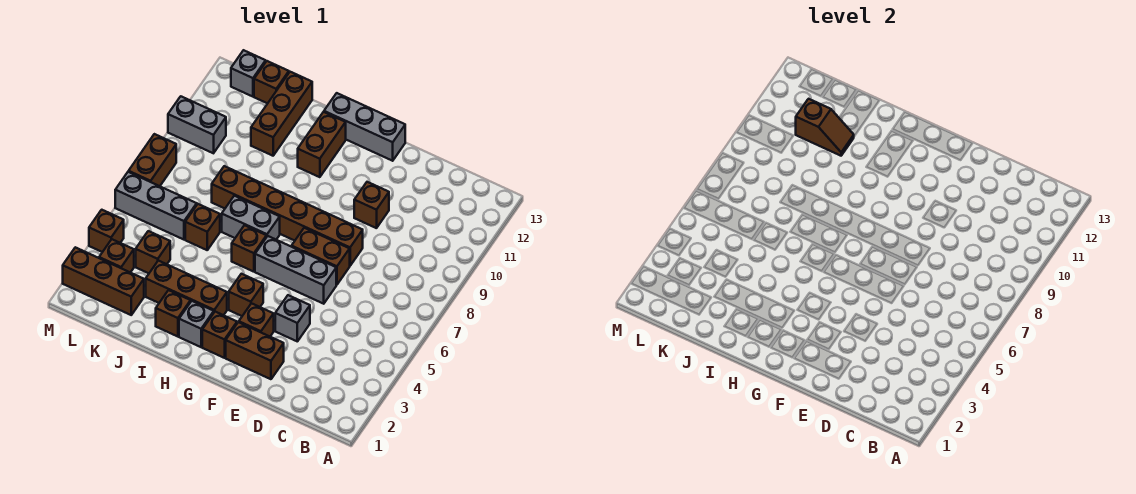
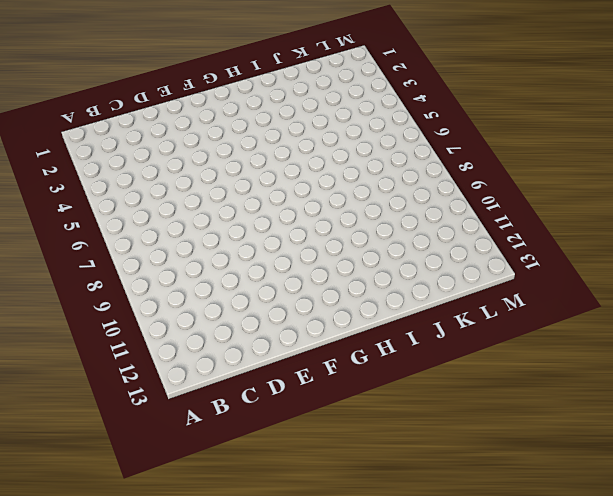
none -> brown 1x2 brick [226,322,284,379]
none -> grey 1x1 brick [275,295,310,341]
none -> grey 1x3 brick [255,236,336,304]

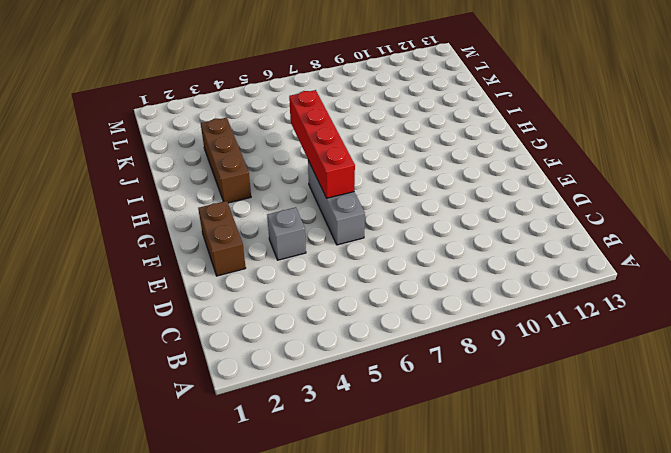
red 1x4 brick [289,90,355,198] -> none
none -> brown 1x2 brick [292,228,350,285]
none -> brown 1x6 brick [212,166,363,266]
none -> brown 1x1 brick [354,182,389,228]

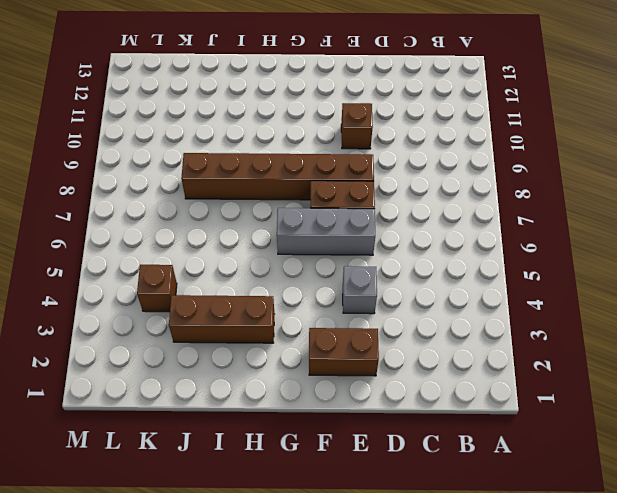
none -> brown 1x1 brick [239,303,274,336]
none -> grey 1x3 brick [324,93,405,161]
none -> brown 1x1 brick [202,312,237,358]

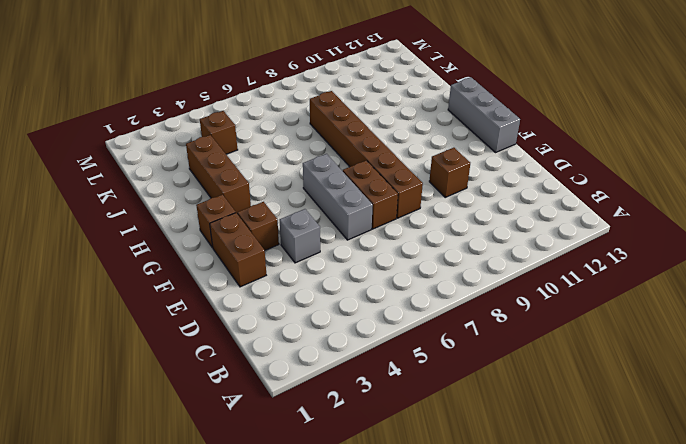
none -> brown 1x1 brick [229,274,263,316]
none -> grey 1x1 brick [179,301,214,347]
none -> brown 1x1 brick [232,225,267,272]

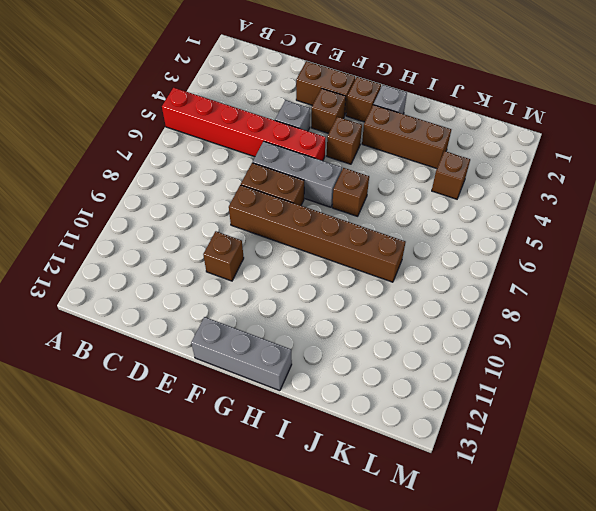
red 1x6 brick [162,88,326,161] -> none
none -> grey 1x2 brick [222,196,280,240]
none -> brown 1x2 brick [298,112,346,177]
none -> brown 1x1 brick [156,290,191,337]

